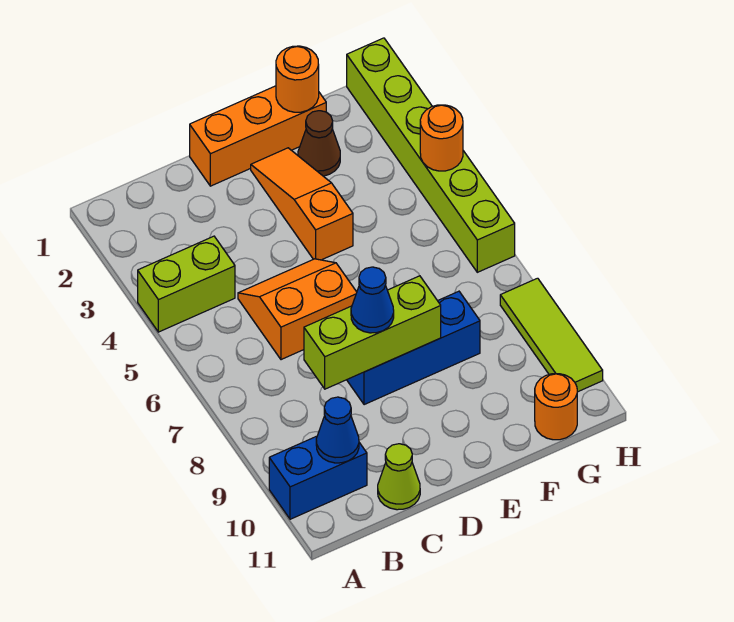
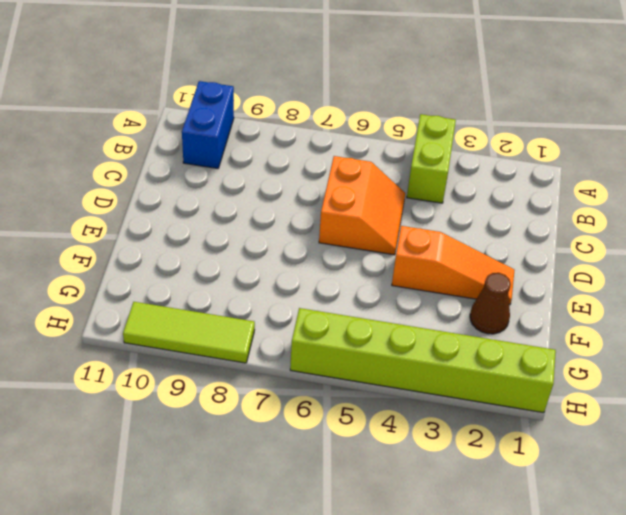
none -> lime 1x1 cone [378,444,420,510]
none -> orange 1x3 brick [190,86,326,186]
none -> blue 1x3 brick [347,291,480,405]

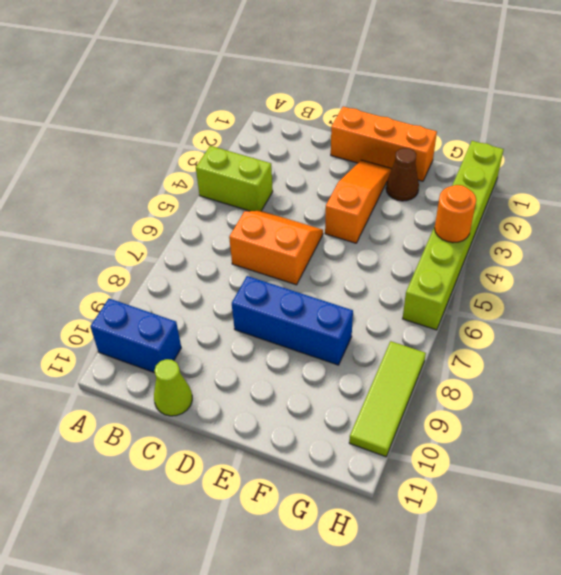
none -> orange 1x1 round brick [535,374,577,440]
none -> blue 1x1 cone [316,397,359,463]
none -> lime 1x3 brick [304,276,441,389]

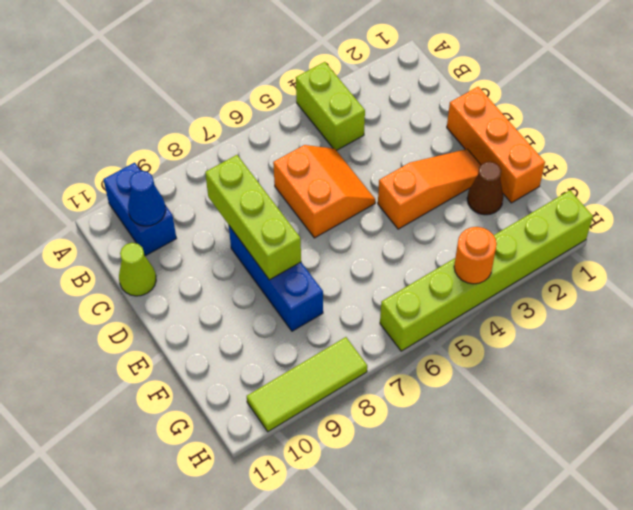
none -> orange 1x1 round brick [535,374,577,440]
none -> orange 1x1 round brick [276,46,319,112]
none -> blue 1x1 cone [351,267,394,333]

